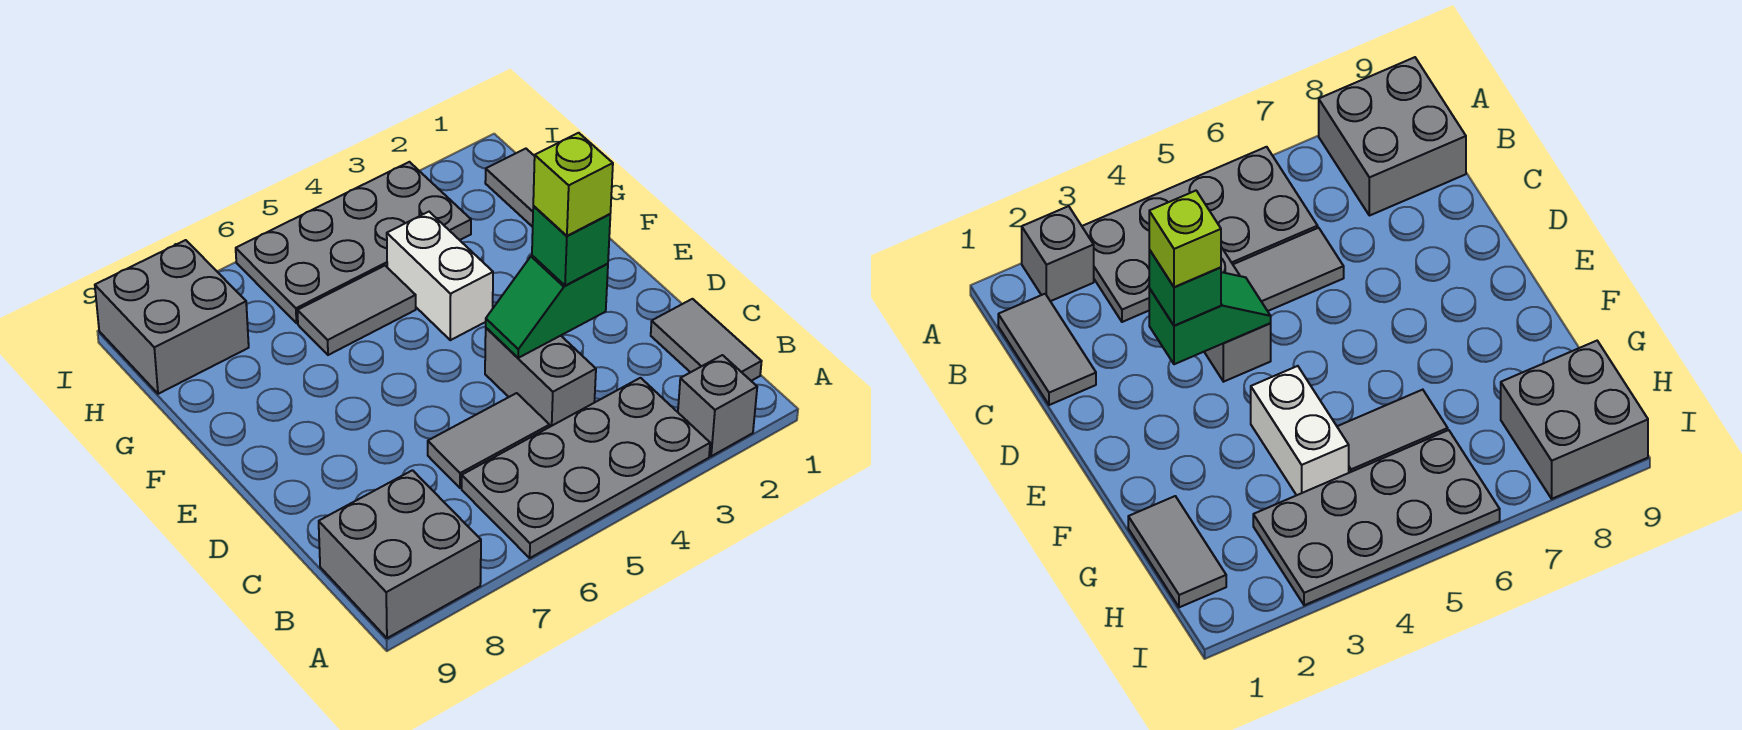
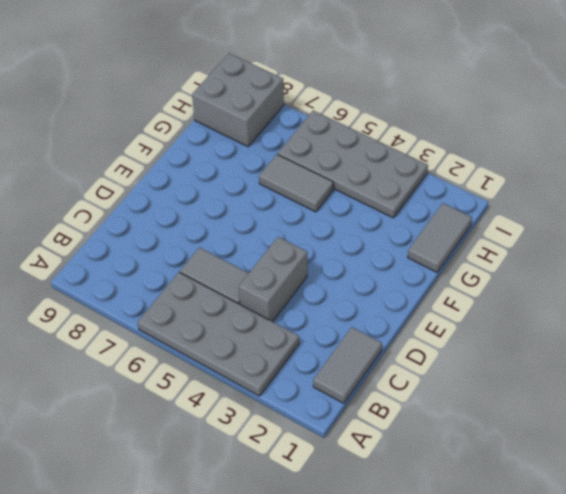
none -> grey 1x1 brick [678,355,757,456]
none -> grey 2x2 brick [319,470,481,638]
none -> white 1x2 brick [387,212,493,340]

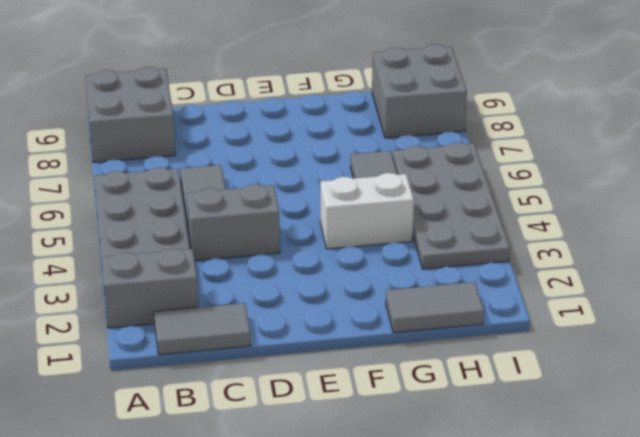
grey 1x2 brick [101,248,198,328] -> grey 1x1 brick [678,355,757,456]
none -> green 1x2 slope [486,256,608,358]
none -> green 1x1 brick [532,206,610,286]
none -> lime 1x1 brick [533,133,613,236]

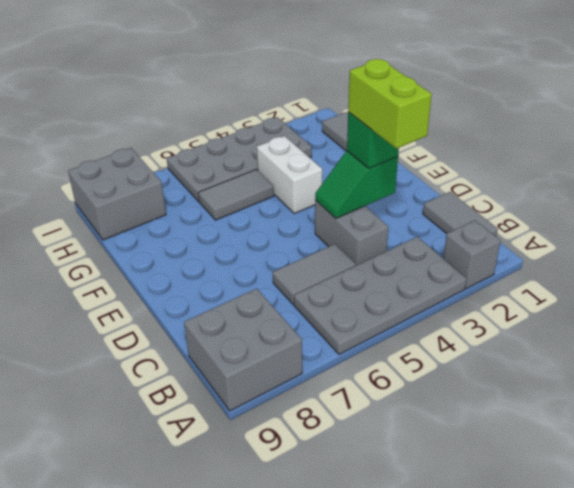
lime 1x2 brick [348,59,432,149] -> lime 1x1 brick [533,133,613,236]

